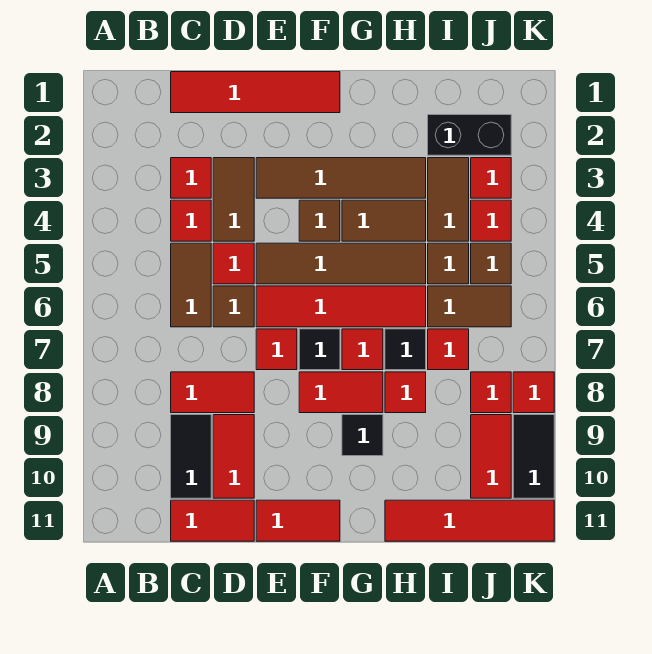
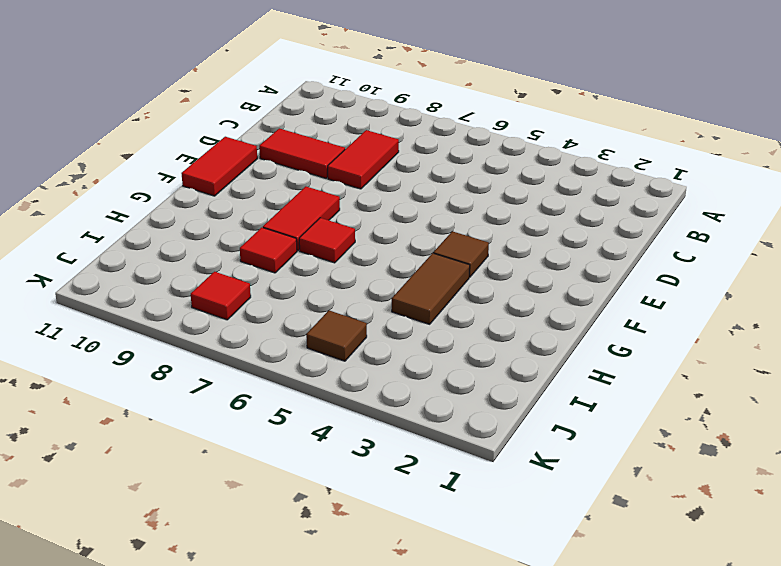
none -> red 1x4 tile [171,72,340,113]
none -> red 1x1 tile [171,158,211,198]
none -> red 1x1 tile [171,200,211,241]
none -> brown 1x2 tile [171,243,211,327]

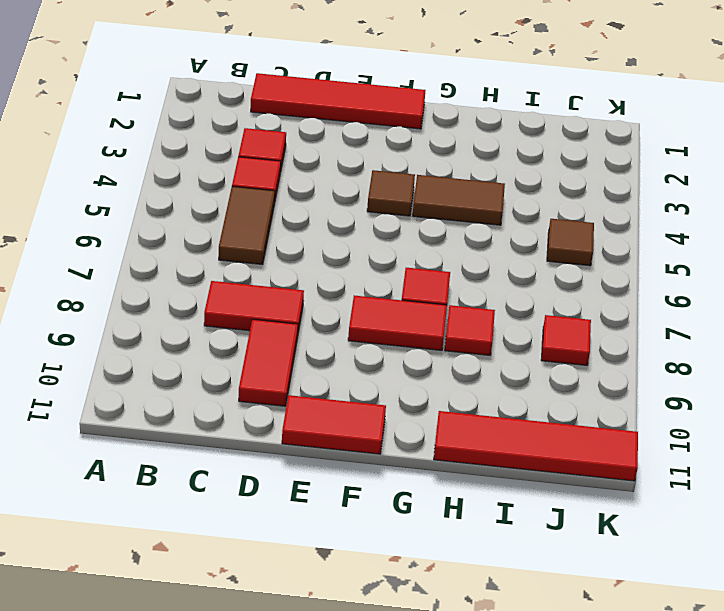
none -> black 1x2 tile [171,415,211,498]
none -> red 1x2 tile [171,500,254,541]
none -> brown 1x2 tile [213,158,254,241]
none -> red 1x1 tile [213,243,254,284]

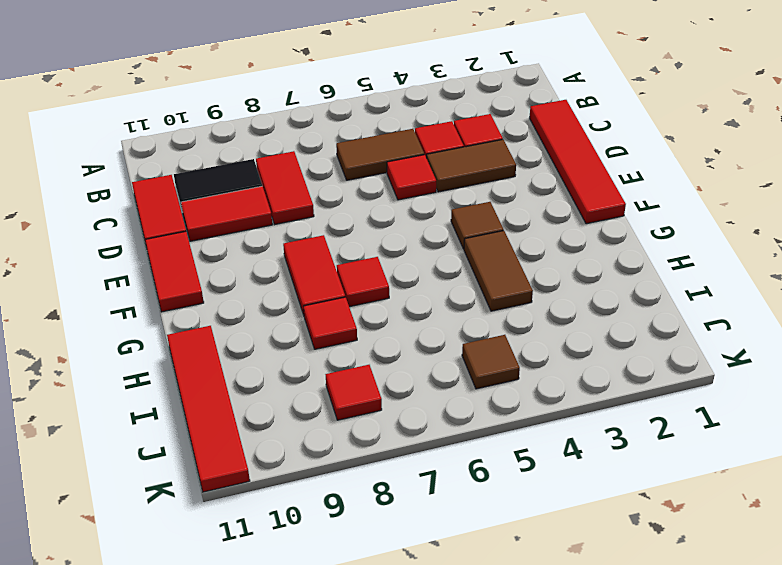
none -> brown 1x1 tile [213,286,254,327]
none -> brown 1x4 tile [256,158,426,198]
none -> brown 1x4 tile [256,243,426,284]
none -> red 1x4 tile [256,286,426,327]

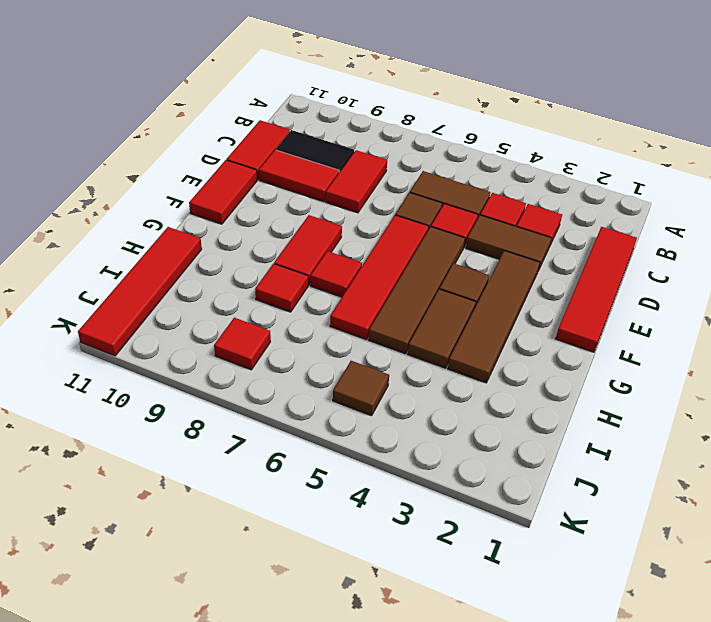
none -> red 1x1 tile [256,329,297,370]
none -> black 1x1 tile [299,329,340,370]
none -> black 1x1 tile [342,415,383,456]
none -> black 1x1 tile [385,329,426,370]

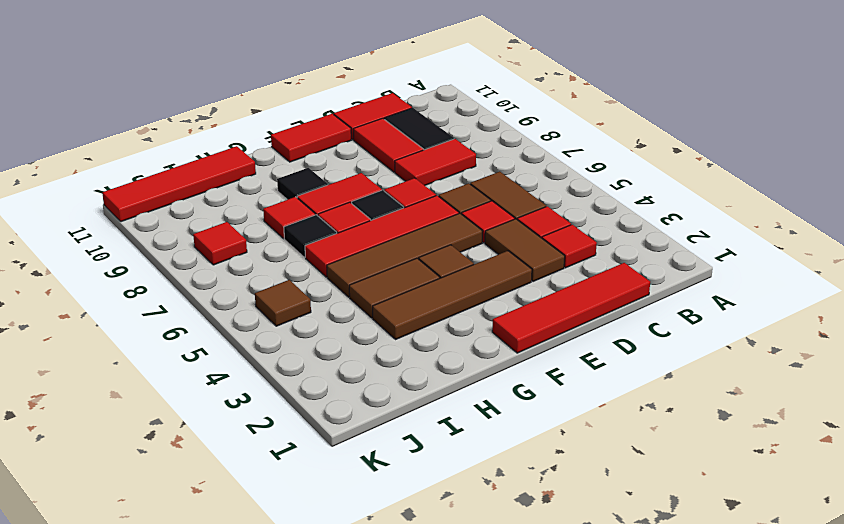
none -> black 1x2 brick [428,115,511,155]
none -> brown 1x2 tile [428,158,469,241]
none -> brown 1x1 tile [428,243,469,284]
none -> brown 1x2 tile [428,286,511,327]

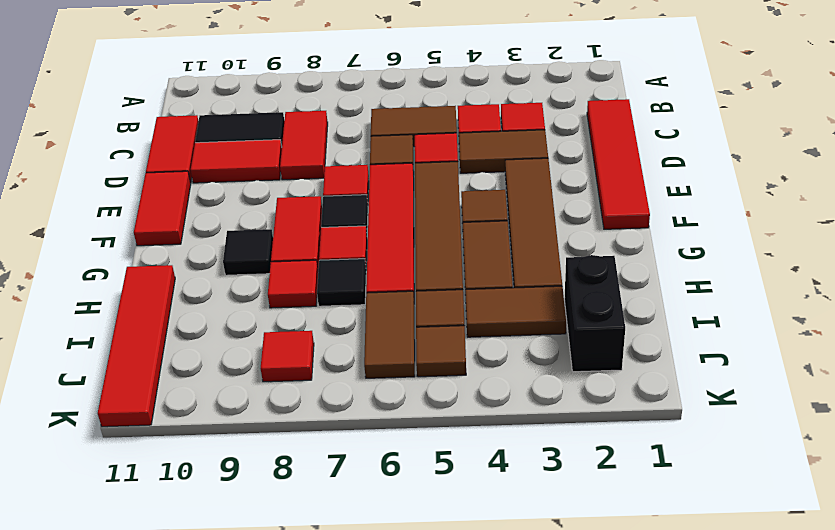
none -> red 1x1 tile [428,329,469,370]
none -> red 1x1 tile [471,158,511,198]
none -> red 1x1 tile [471,200,511,241]
none -> red 1x2 tile [471,415,511,498]

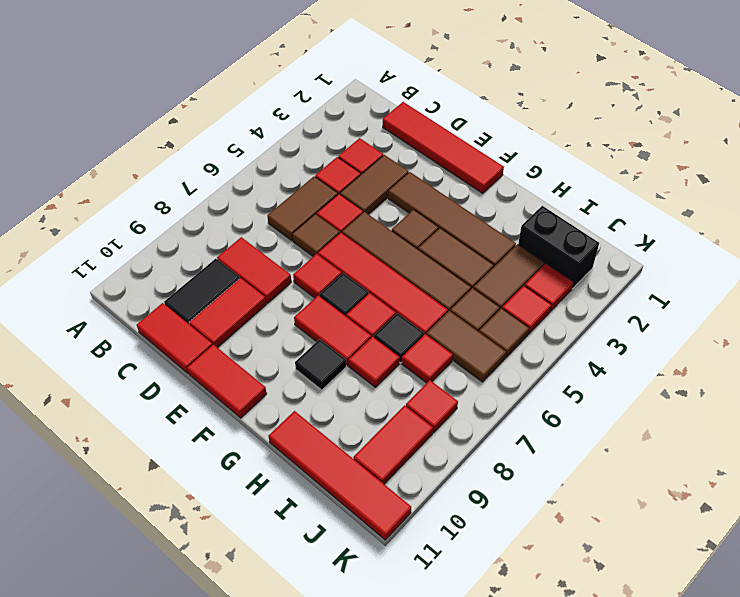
none -> red 1x1 tile [513,372,554,413]
none -> black 1x2 tile [513,415,554,498]

